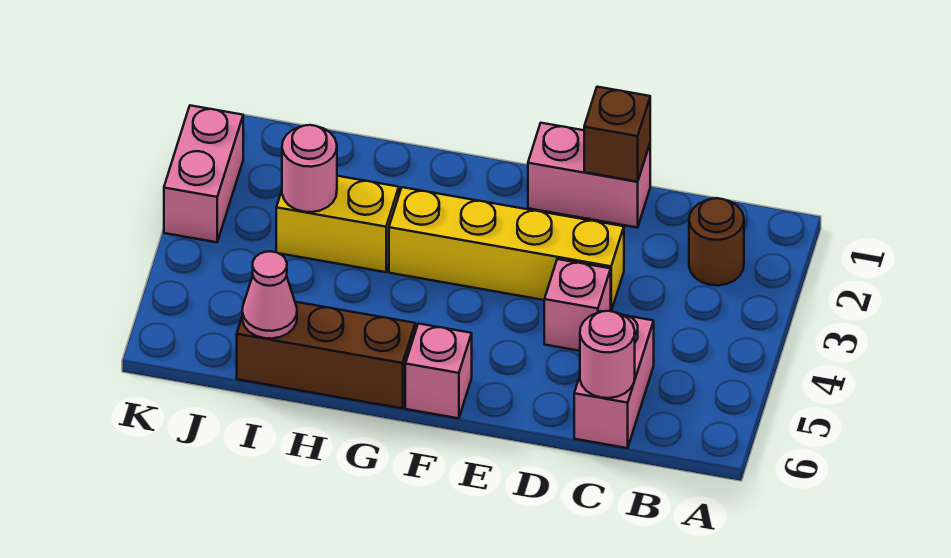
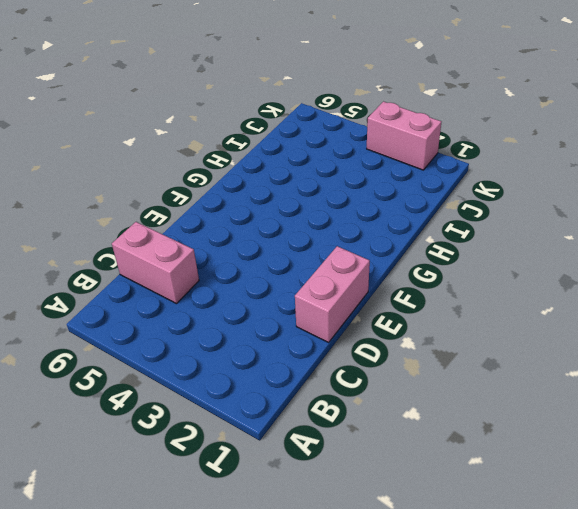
none -> brown 1x1 round brick [689,198,744,285]
none -> yellow 1x4 brick [389,187,624,311]
none -> pink 1x1 brick [544,259,611,351]

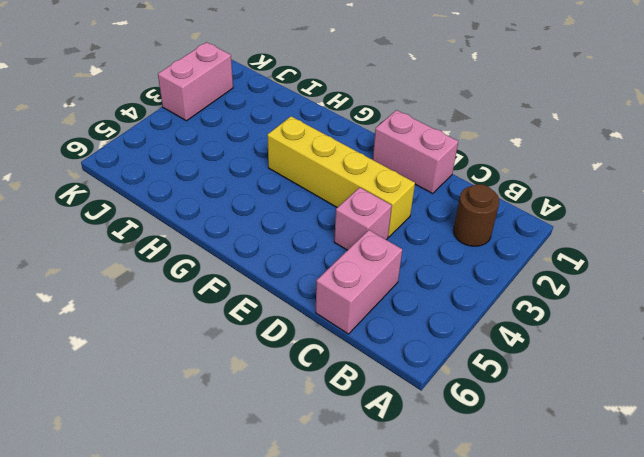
none -> pink 1x1 brick [405,324,472,418]
none -> brown 1x3 brick [237,302,415,408]
none -> yellow 1x2 brick [276,176,399,272]

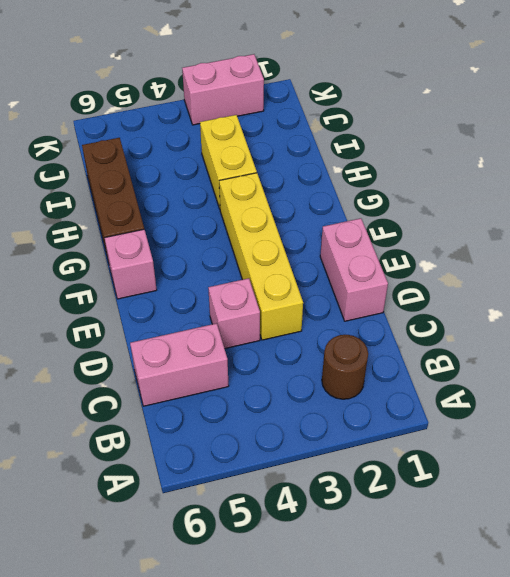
none -> pink 1x1 round brick [580,311,635,398]
none -> brown 1x1 brick [584,87,650,182]
none -> pink 1x1 round brick [282,125,337,212]

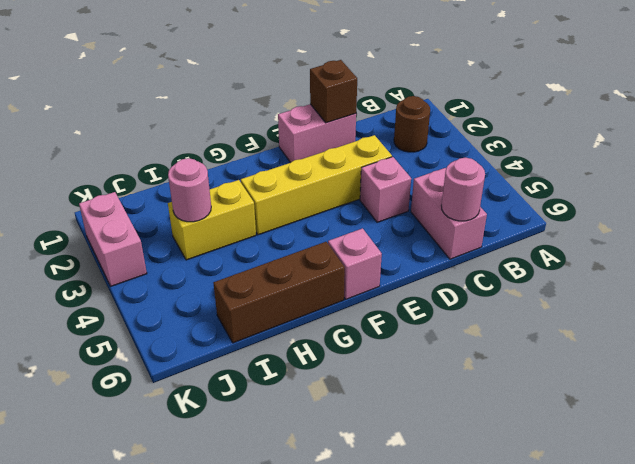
none -> pink 1x1 cone [242,251,297,339]

